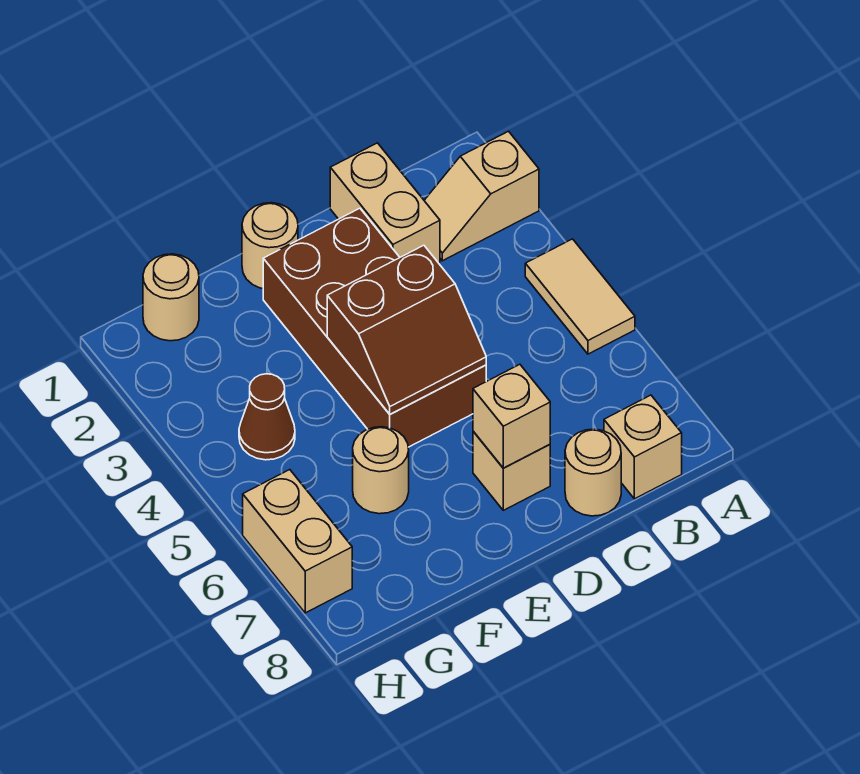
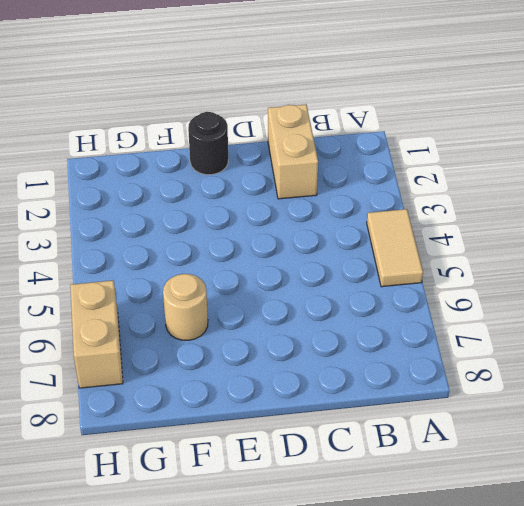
black 1x1 round brick [188,112,228,175] -> tan 1x1 round brick [242,203,298,288]
none -> tan 1x2 slope [424,131,539,261]
none -> tan 1x1 brick [604,395,682,499]
none -> tan 1x1 round brick [565,429,621,516]

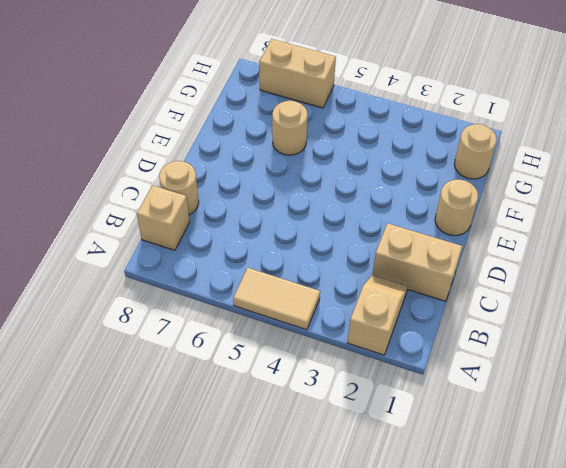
none -> brown 2x4 brick [263,208,486,447]
none -> tan 1x1 brick [473,431,550,510]
none -> brown 1x1 cone [239,374,295,460]

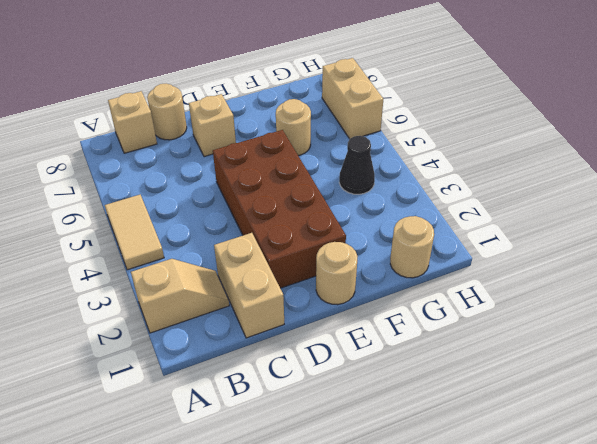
black 1x1 cone [339,136,375,194] -> brown 1x1 cone [239,374,295,460]
none -> brown 2x2 slope [327,245,486,414]
none -> tan 1x1 brick [473,364,550,468]

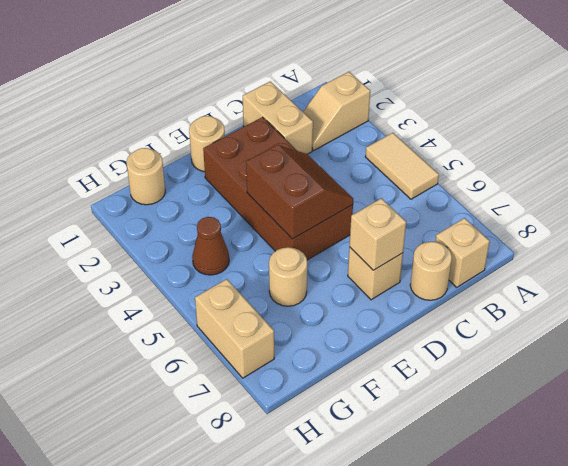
brown 2x2 slope [246,145,353,239] -> brown 2x2 slope turned to [327,245,486,414]

